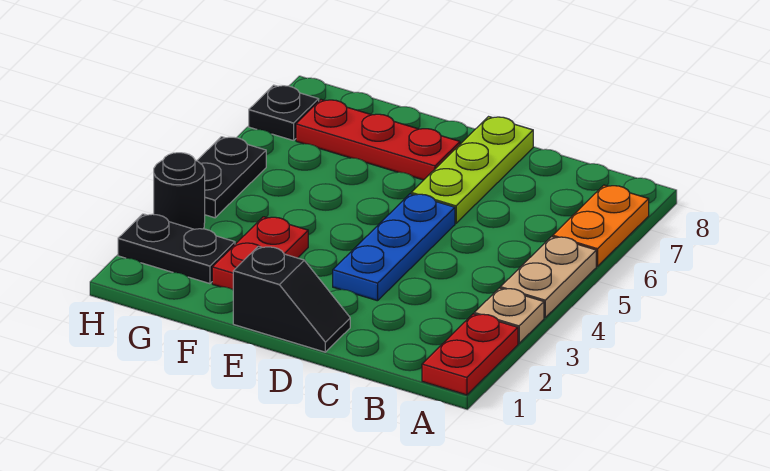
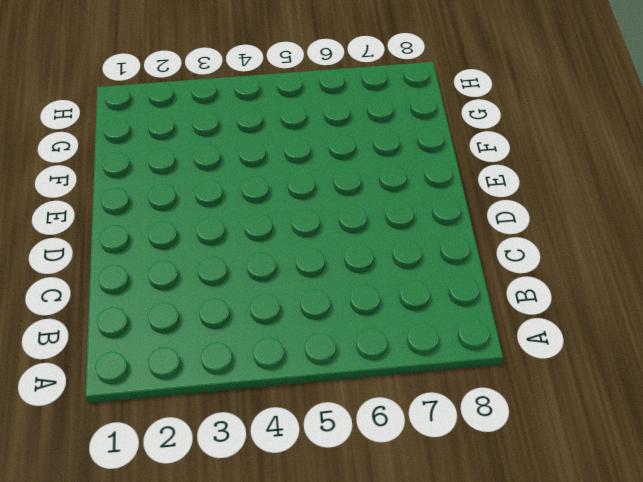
none -> red 1x2 plate [422,314,518,395]
none -> tan 1x1 plate [474,288,544,343]
none -> tan 1x2 plate [500,237,596,318]

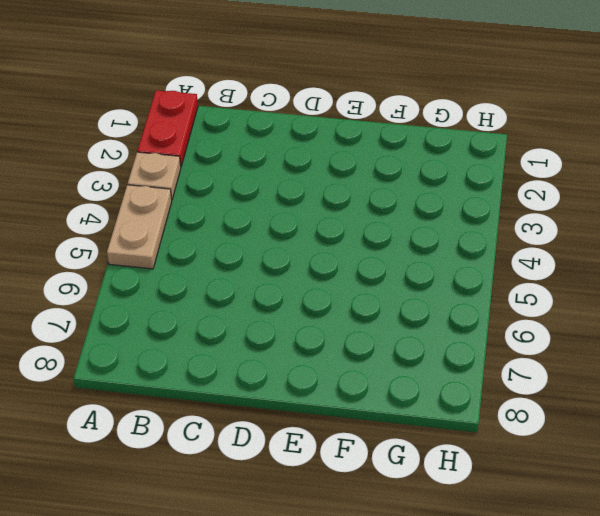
none -> orange 1x2 plate [553,185,649,266]
none -> black 1x2 slope [233,246,350,352]
none -> blue 1x3 plate [333,194,455,301]

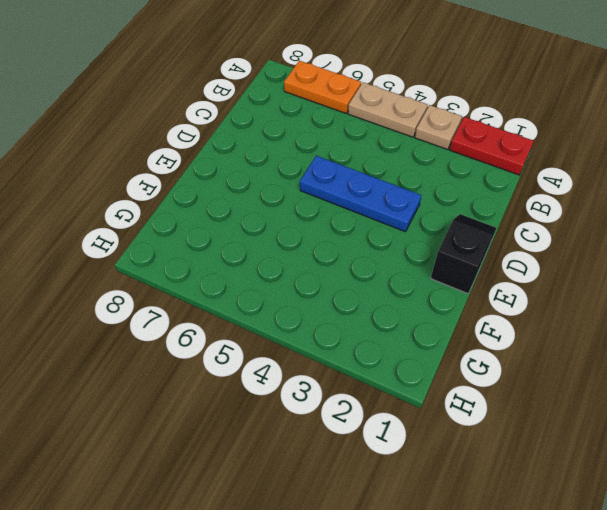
none -> lime 1x3 plate [411,117,533,223]
none -> red 1x3 plate [296,100,460,180]
none -> red 1x2 plate [212,217,308,290]

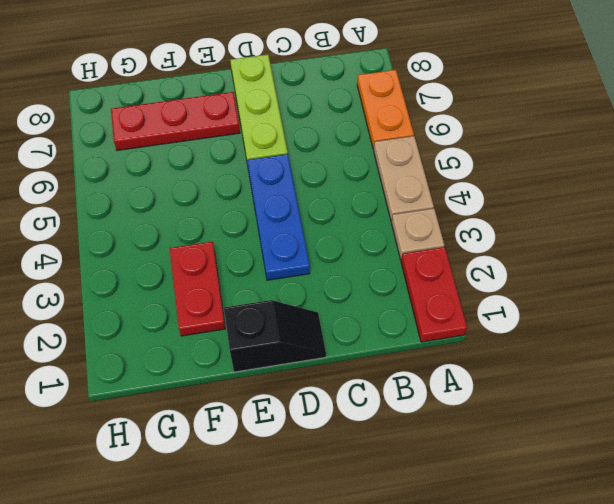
none -> black 1x2 plate [118,214,235,284]
none -> black 1x1 round brick [154,153,205,229]
none -> black 1x2 plate [197,137,266,218]

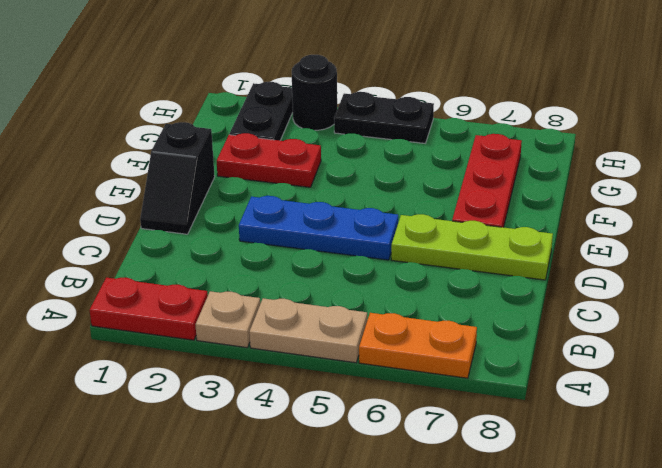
none -> black 1x1 plate [249,85,319,141]

